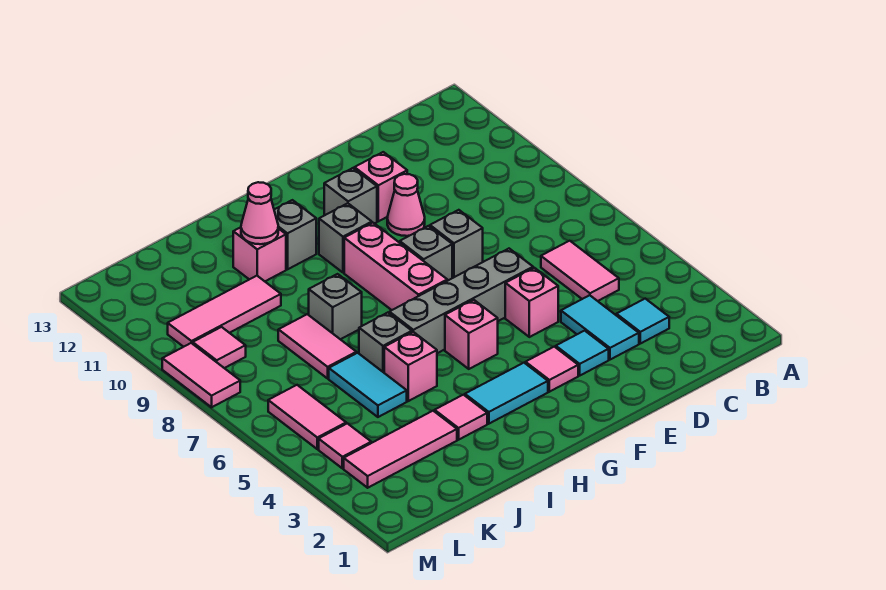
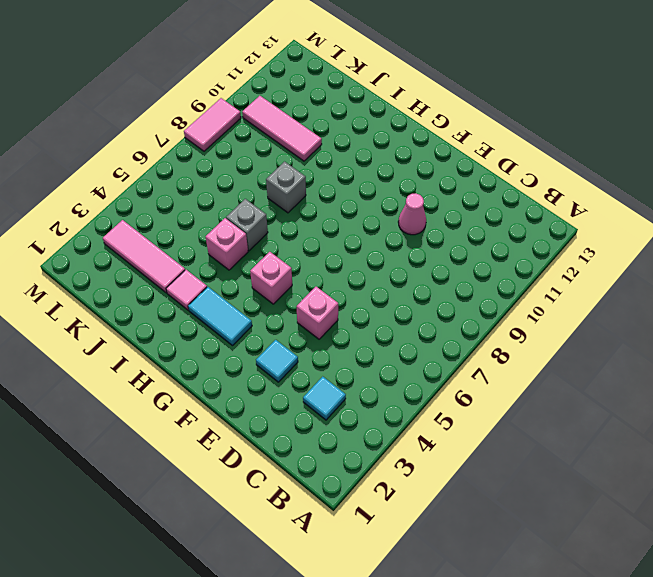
none -> pink 1x2 tile [541,241,619,301]
none -> cyan 1x2 tile [561,295,639,360]
none -> grey 1x4 brick [389,249,533,353]
none -> grey 1x1 brick [430,210,483,278]

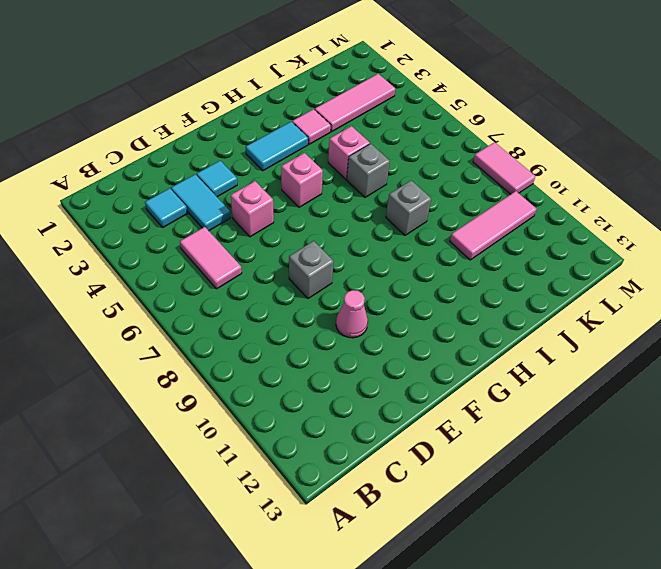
none -> grey 1x4 brick [389,249,533,353]
none -> pink 1x1 brick [354,152,407,221]
none -> pink 1x1 tile [525,347,578,392]
none -> grey 1x1 brick [400,226,452,281]

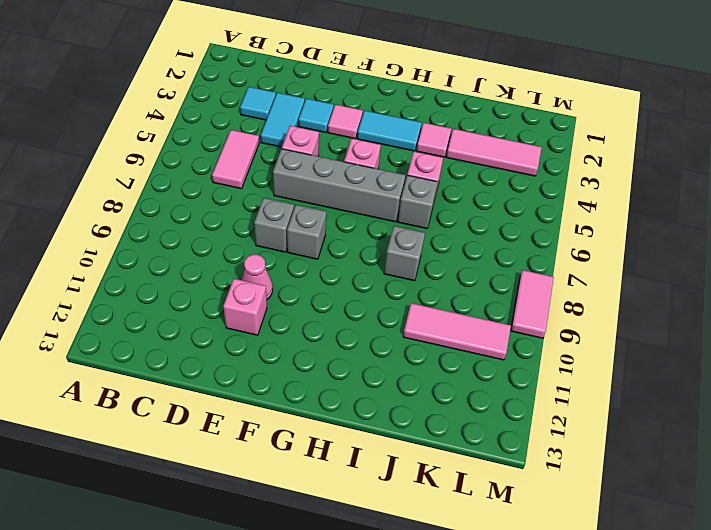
none -> grey 1x1 brick [324,168,377,224]
none -> pink 1x3 brick [344,223,447,310]
none -> grey 1x1 brick [319,203,372,273]
none -> grey 1x1 brick [274,200,316,269]

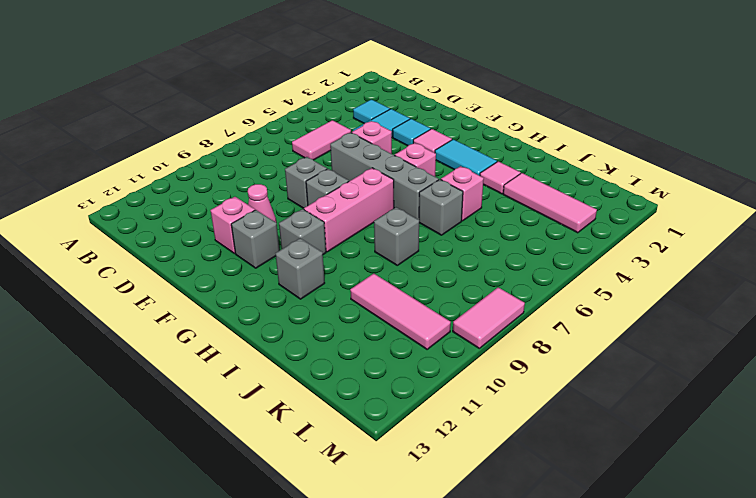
none -> pink 1x1 brick [233,227,286,281]
none -> cyan 1x2 tile [329,353,407,417]
none -> pink 1x2 tile [278,314,356,378]
none -> pink 1x1 tile [319,423,371,469]

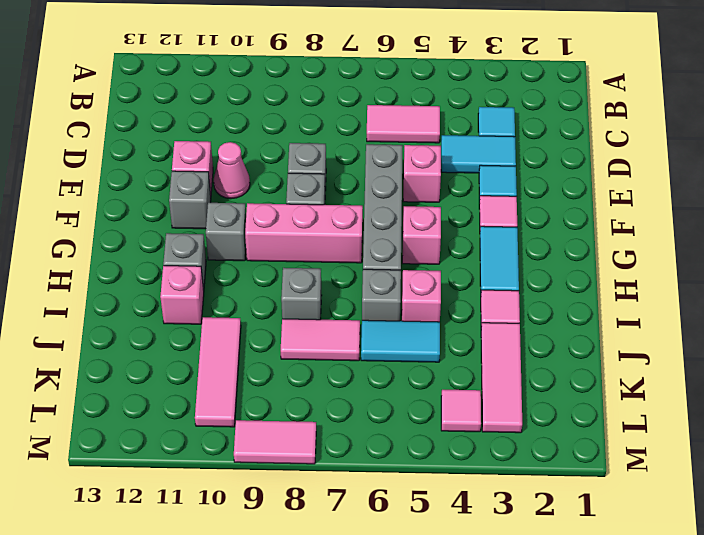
none -> pink 1x2 tile [268,385,346,449]
none -> pink 1x1 tile [193,327,246,368]
none -> pink 1x1 cone [241,182,278,244]

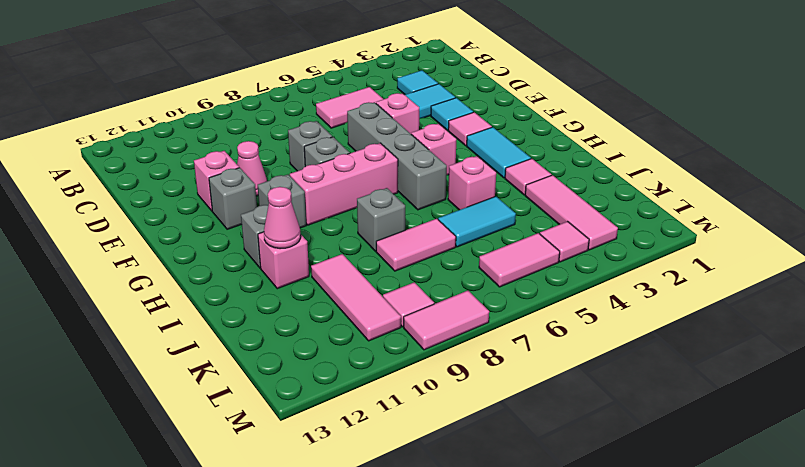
none -> grey 1x1 brick [359,313,412,372]

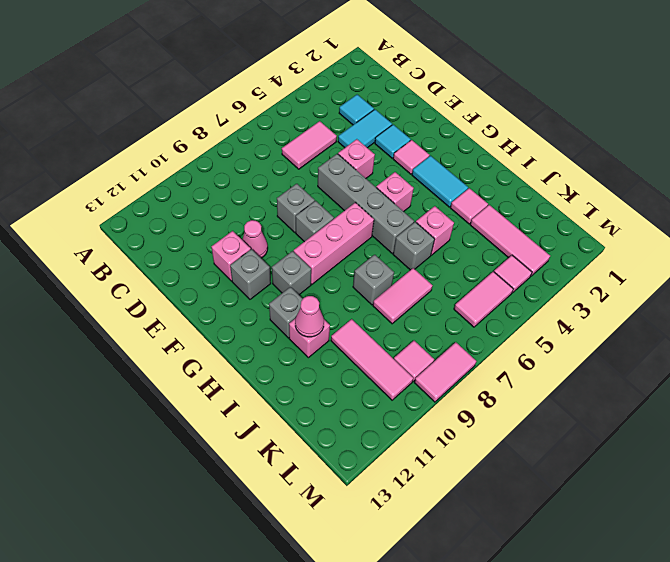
none -> cyan 1x2 tile [329,353,407,417]

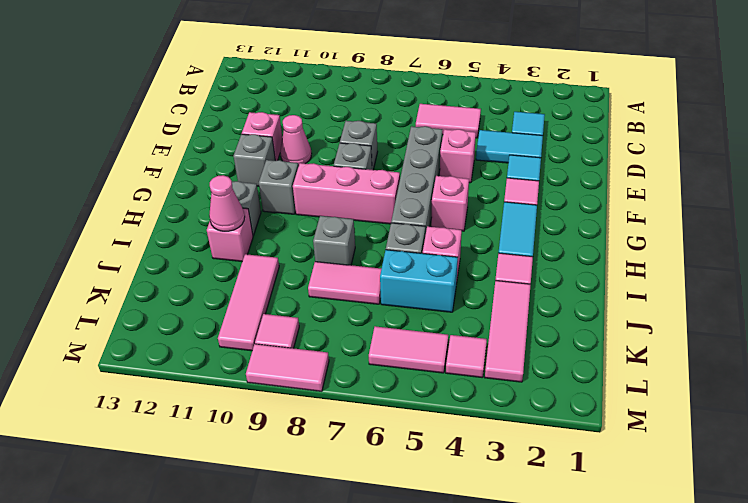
cyan 1x2 brick [380,250,458,312] -> cyan 1x2 tile [329,353,407,417]

